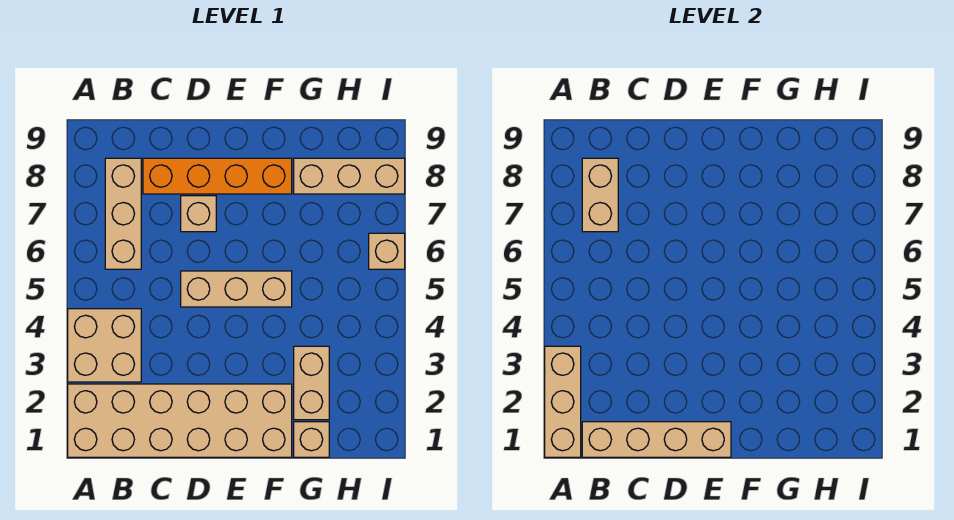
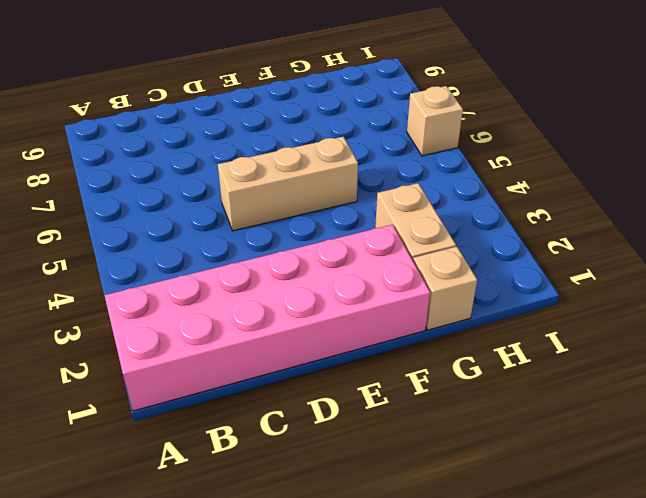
pink 2x6 brick [104,225,430,411] -> tan 2x6 brick [68,384,292,457]
none -> tan 2x2 brick [68,309,141,382]
none -> tan 1x3 brick [105,158,141,269]
none -> orange 1x4 brick [143,158,292,194]

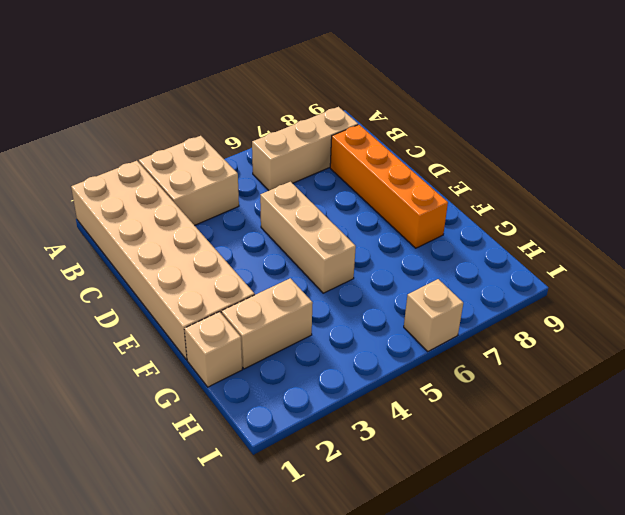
none -> tan 1x1 brick [181,196,216,232]
none -> tan 1x3 brick [294,158,405,194]
none -> tan 1x3 brick [545,346,581,457]

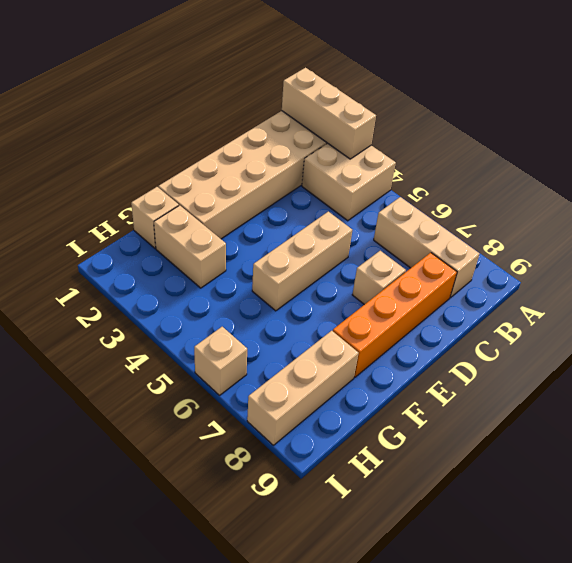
none -> tan 1x4 brick [582,422,731,457]
none -> tan 1x2 brick [582,158,618,232]

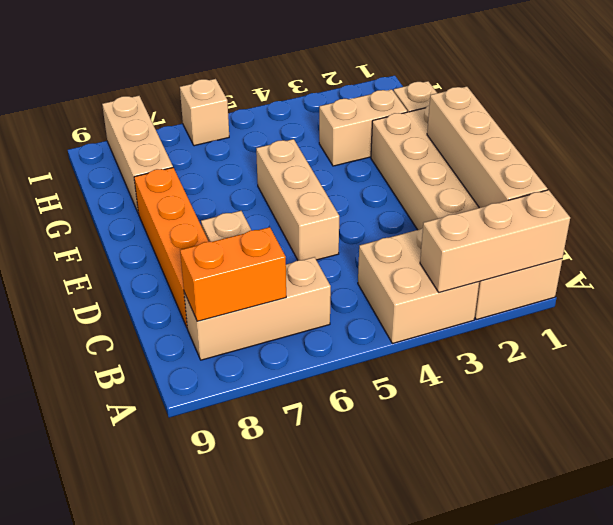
orange 1x2 brick [180,227,286,321] -> tan 1x2 brick [582,158,618,232]

